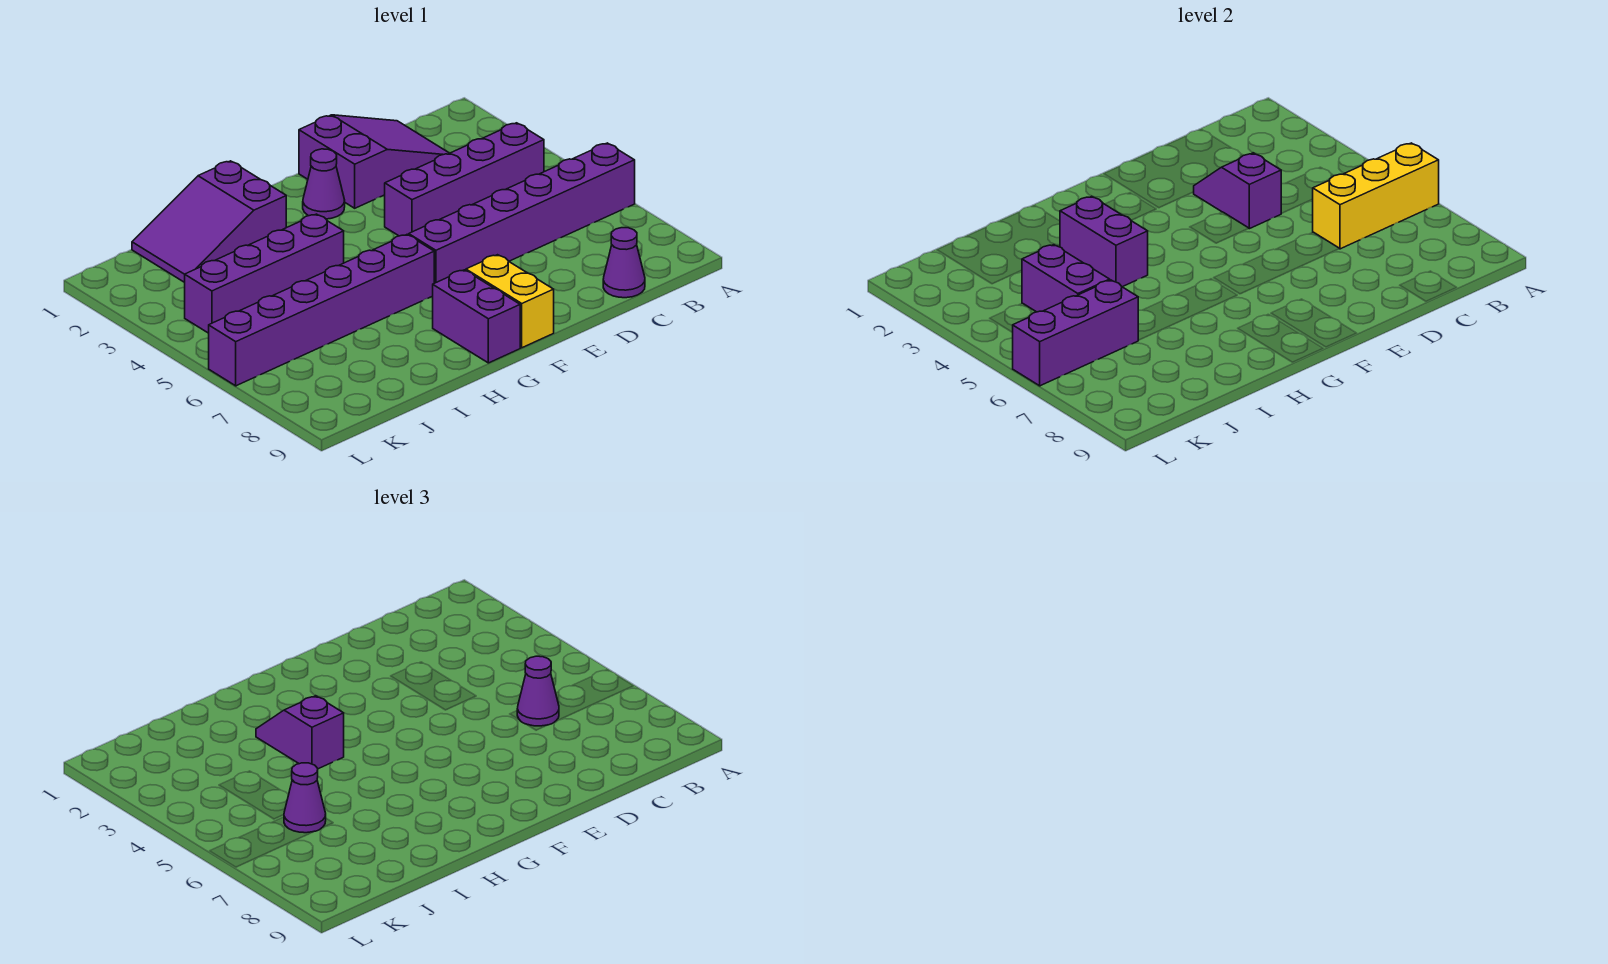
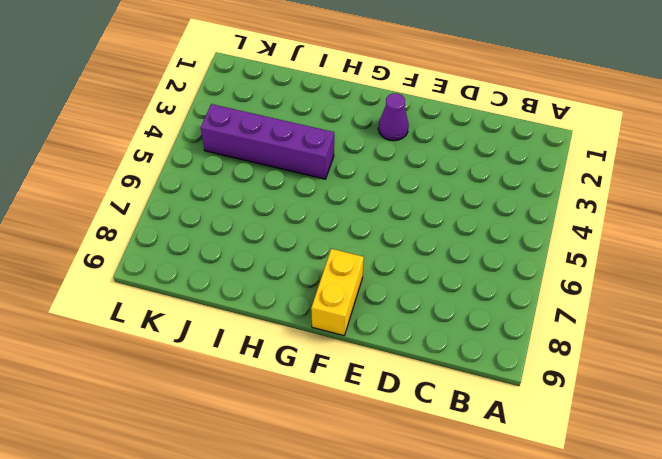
none -> purple 1x6 brick [409,143,635,283]
none -> purple 1x4 brick [385,123,544,236]
none -> purple 2x3 slope [299,115,449,208]

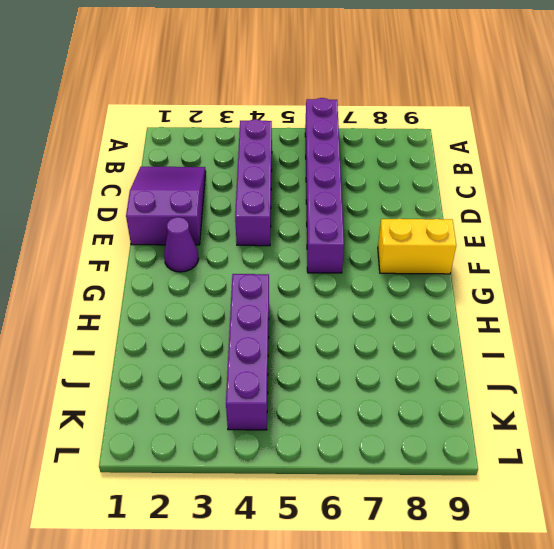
none -> purple 1x1 cone [603,228,645,298]
none -> purple 1x6 brick [209,235,434,386]
none -> purple 1x2 brick [433,270,520,363]

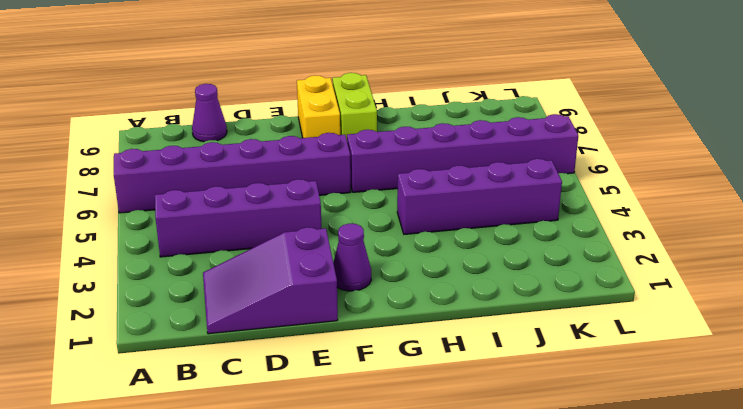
lime 1x2 brick [332,73,377,139] -> purple 1x2 brick [433,270,520,363]
none -> purple 2x3 slope [132,161,286,282]
none -> yellow 1x3 brick [1313,143,1439,249]
none -> purple 1x2 slope [1194,153,1281,229]

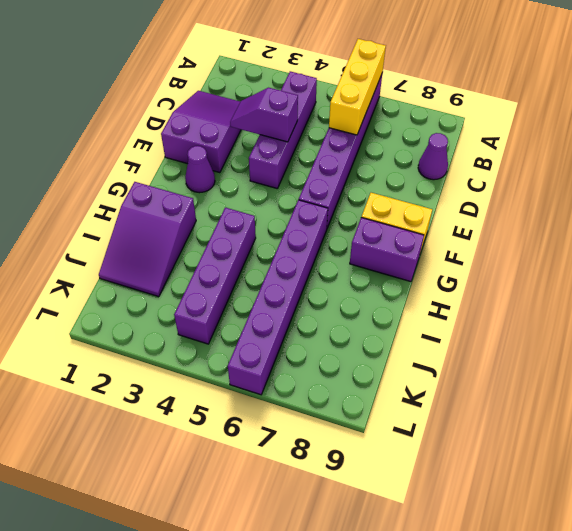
none -> purple 1x2 brick [1060,196,1148,287]
none -> purple 1x2 brick [1022,245,1110,312]
none -> purple 1x3 brick [1012,280,1138,386]

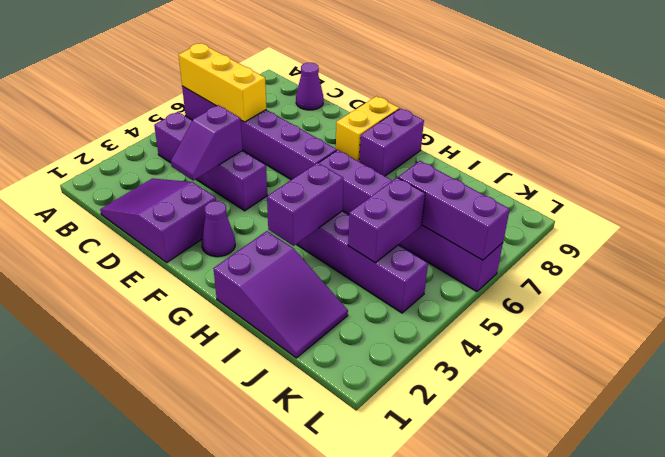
none -> purple 1x1 cone [517,656,559,726]
none -> purple 1x2 slope [256,696,344,769]
none -> purple 1x1 cone [284,763,326,833]

